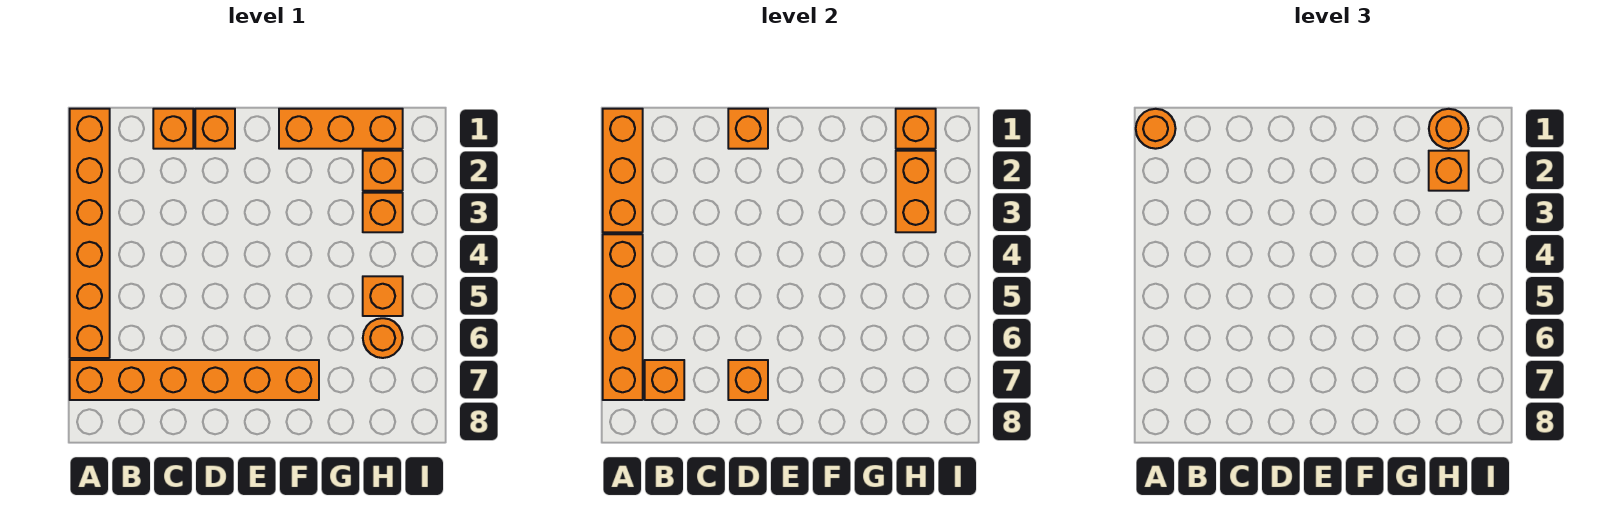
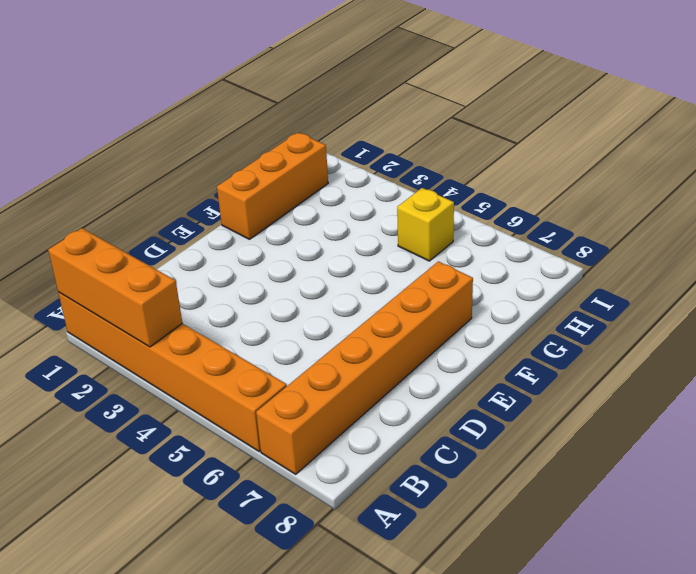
yellow 1x1 brick [397,188,454,261] -> orange 1x1 brick [363,276,403,316]
none -> orange 1x1 brick [153,109,193,149]
none -> orange 1x1 brick [195,109,235,149]
none -> orange 1x1 brick [363,151,403,191]

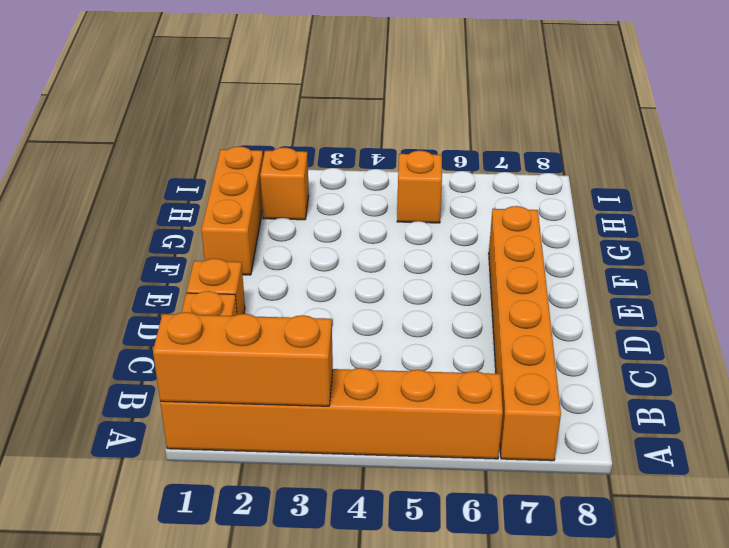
none -> orange 1x1 brick [363,193,403,232]
none -> orange 1x1 round brick [363,318,403,358]
none -> orange 1x4 brick [603,234,643,400]

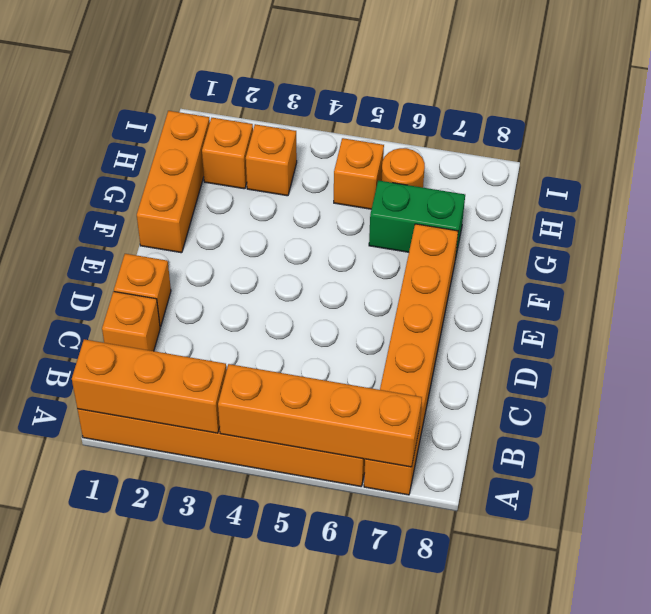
green 1x2 brick [369,180,465,259] -> none
none -> orange 1x1 brick [645,360,684,400]
none -> orange 1x1 brick [728,109,768,149]
none -> orange 1x1 brick [728,360,768,400]

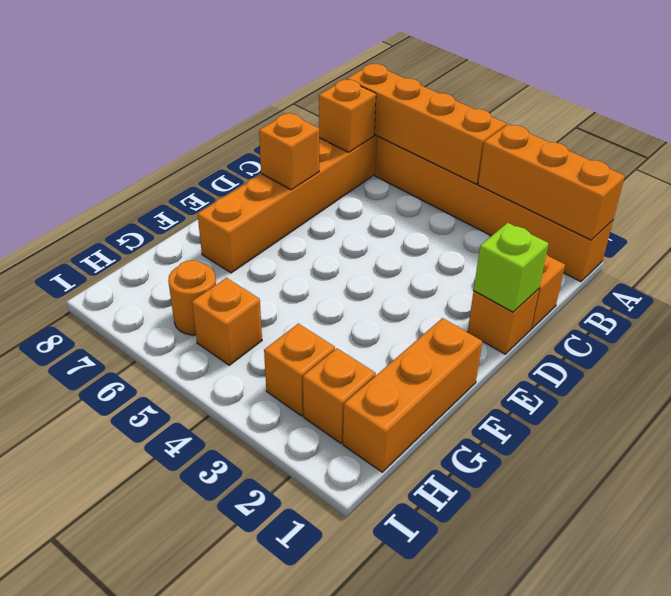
lime 1x1 brick [474,223,549,312] -> orange 1x1 brick [728,109,768,149]
none -> orange 1x1 brick [896,109,936,149]
none -> orange 1x2 brick [896,151,936,232]
none -> orange 1x1 round brick [1136,109,1176,149]

